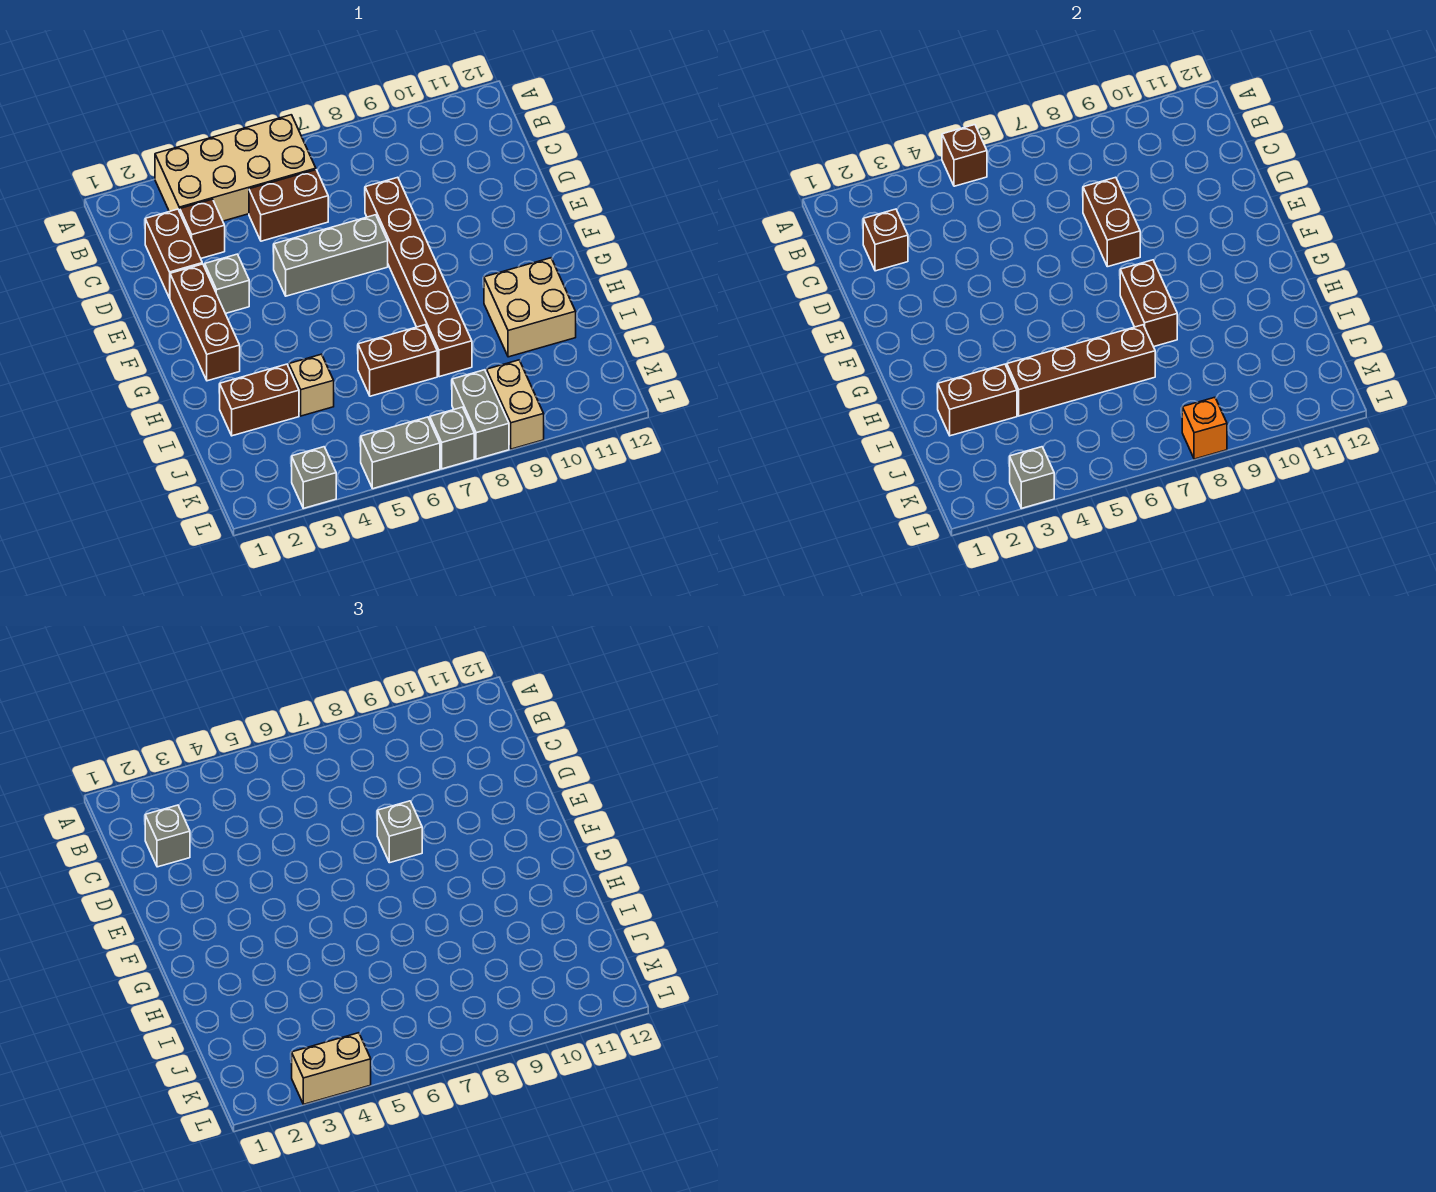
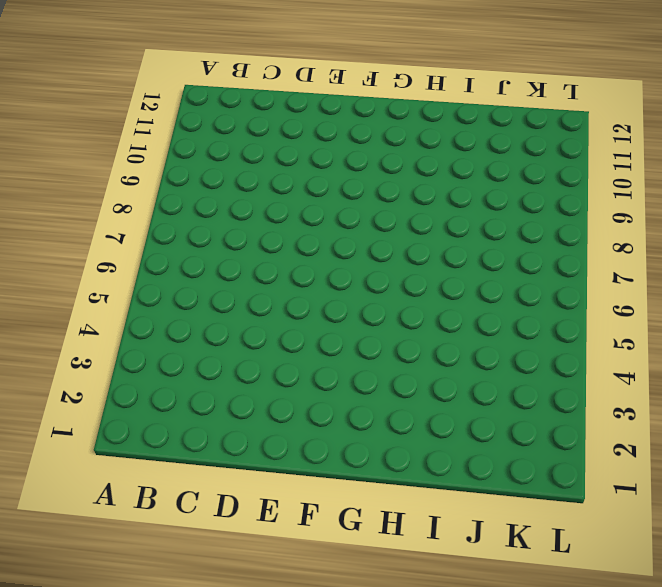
none -> tan 2x4 brick [155,115,316,221]
none -> brown 1x2 brick [145,209,202,298]
none -> brown 1x1 brick [180,199,225,258]

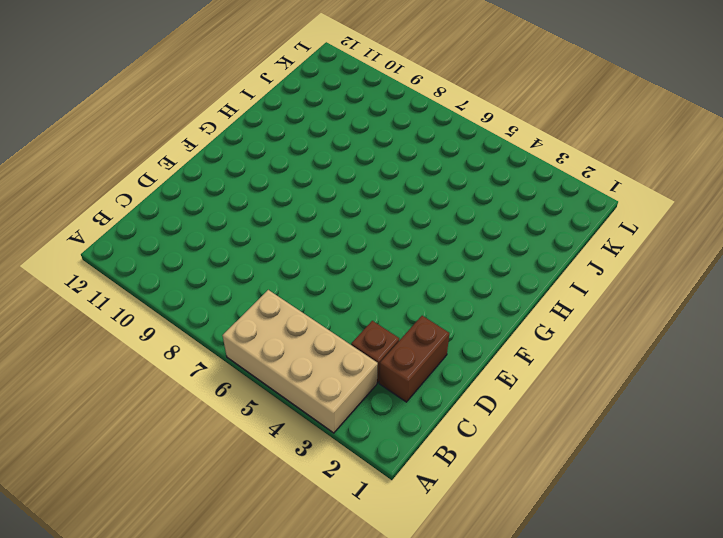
none -> brown 1x2 brick [249,170,328,241]
none -> brown 1x6 brick [365,177,472,377]
none -> brown 1x3 brick [170,264,240,381]

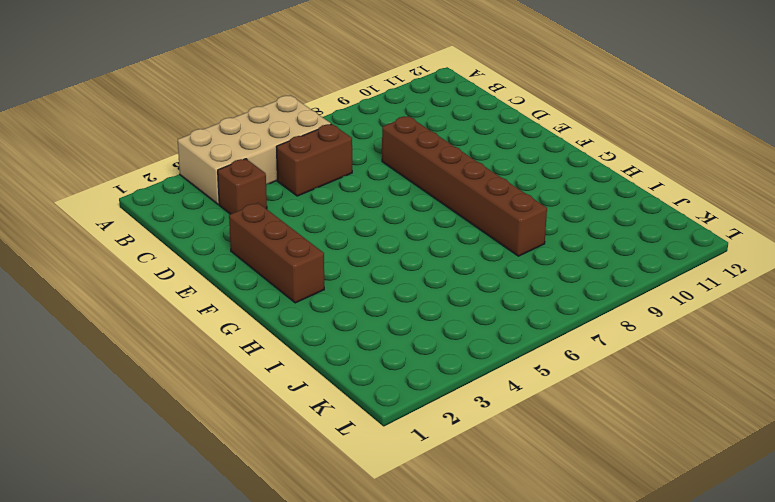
none -> brown 1x2 brick [145,209,202,298]
none -> grey 1x1 brick [205,254,249,314]
none -> grey 1x3 brick [274,215,388,296]

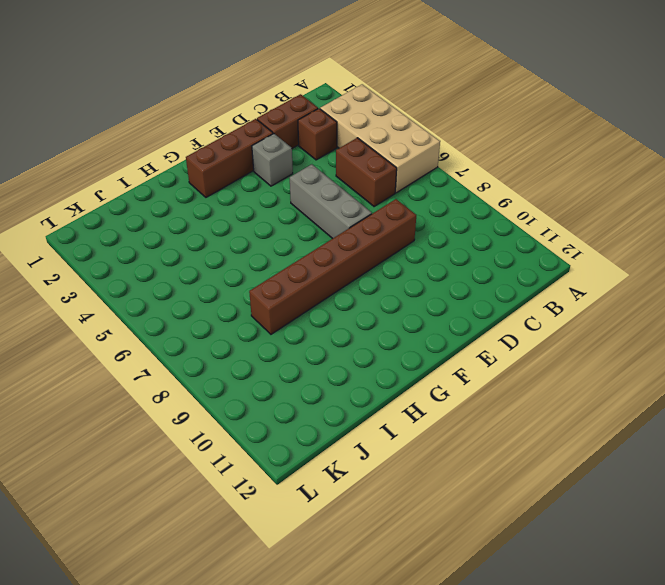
none -> tan 2x2 brick [484,258,576,357]
none -> brown 1x2 brick [220,364,299,436]
none -> tan 1x1 brick [289,354,334,416]

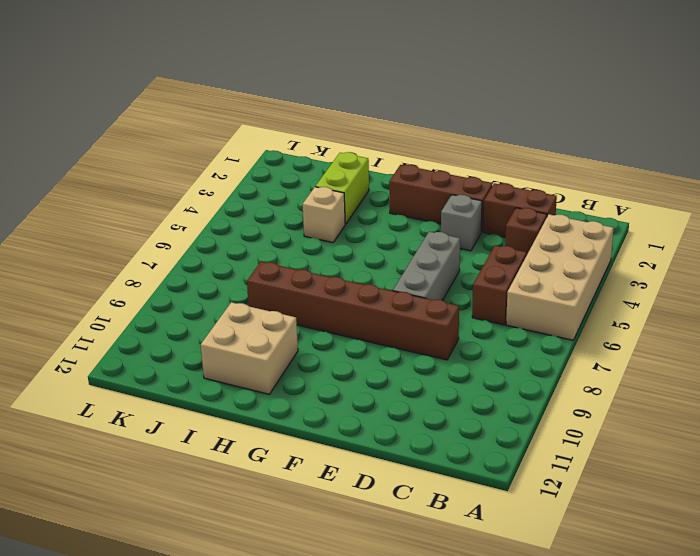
lime 1x2 brick [315,152,369,224] -> brown 1x2 brick [220,364,299,436]
none -> brown 1x2 brick [358,325,437,396]
none -> grey 1x2 brick [452,370,509,459]
none -> tan 1x2 brick [486,360,544,449]

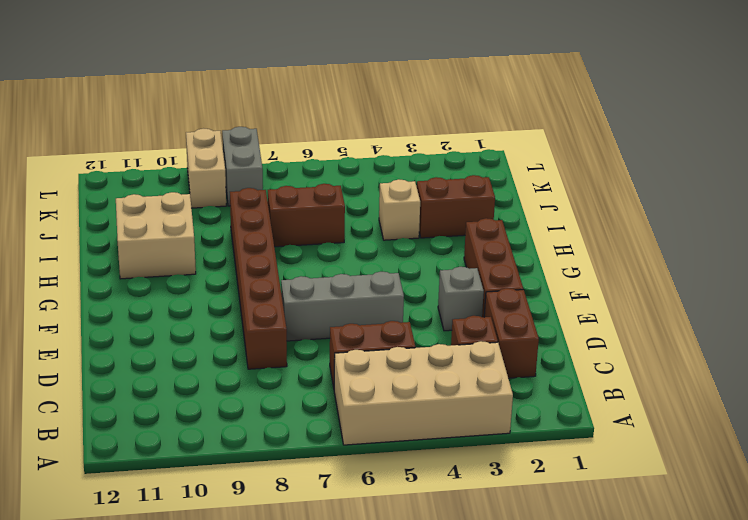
none -> grey 1x1 brick [292,447,336,508]
none -> grey 1x2 brick [361,417,440,489]
none -> grey 1x1 brick [430,407,474,469]

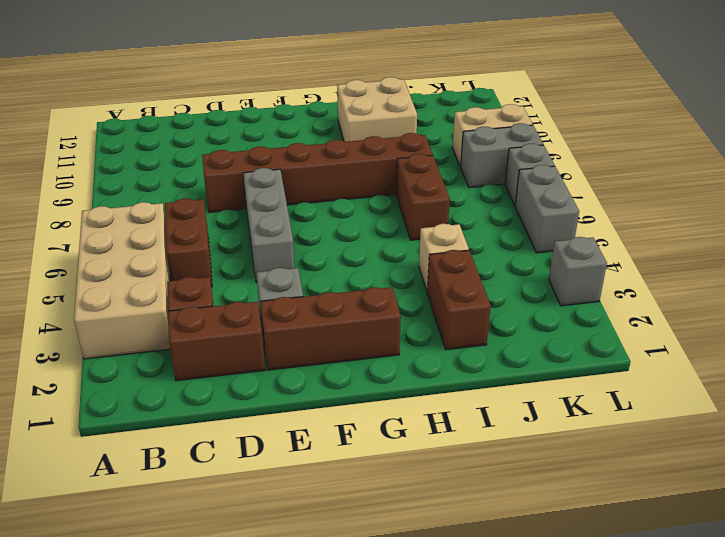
none -> brown 1x1 brick [942,125,987,186]
none -> brown 1x1 brick [863,209,908,271]
none -> brown 1x2 brick [1083,177,1140,267]

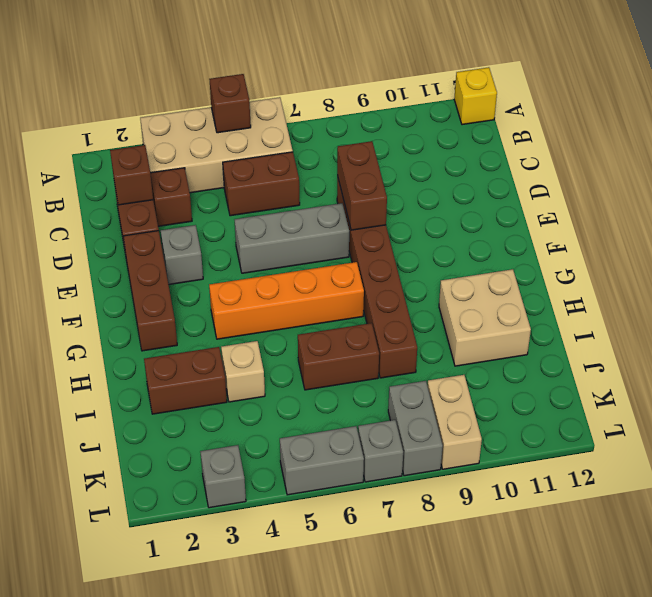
yellow 1x1 brick [454,67,497,125] -> none
orange 1x4 brick [209,262,364,339] -> none
none -> brown 1x2 brick [1120,260,1177,347]
none -> brown 1x2 brick [938,364,1017,436]
none -> brown 1x4 brick [1007,325,1155,416]

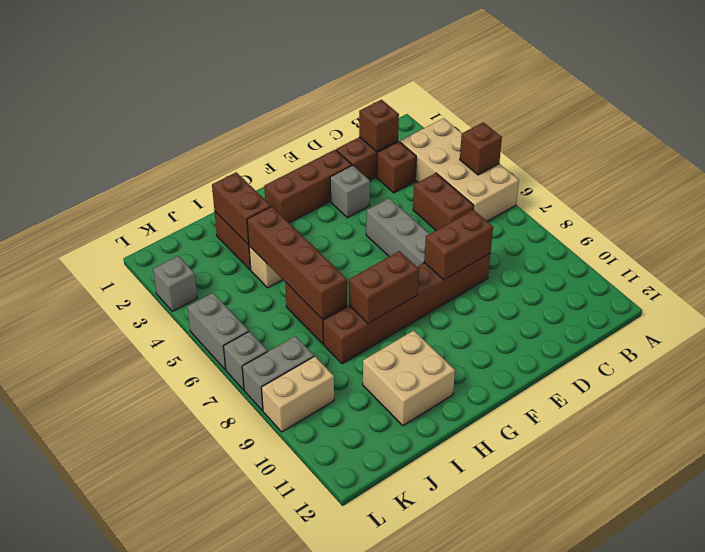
none -> grey 1x1 brick [1010,447,1054,508]
none -> orange 1x1 brick [1182,397,1227,459]
none -> grey 1x1 brick [145,805,190,867]

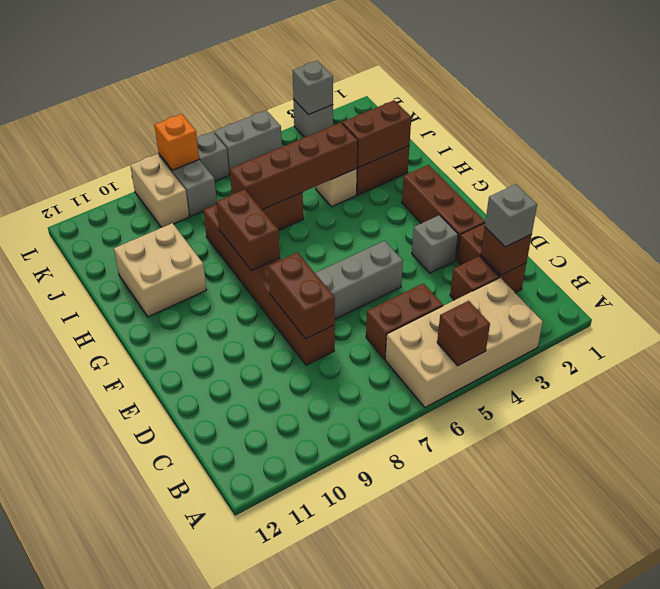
none -> grey 1x1 brick [377,801,422,863]
none -> tan 1x2 brick [292,1033,371,1104]

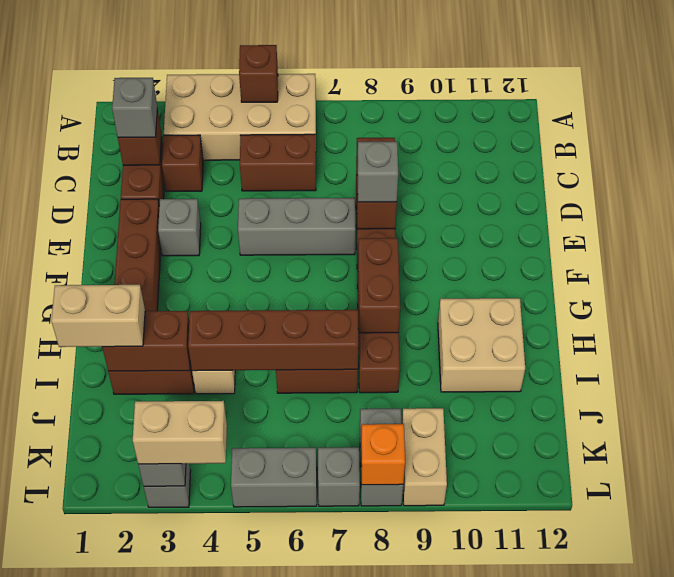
tan 1x2 brick [51,285,145,347] -> none

